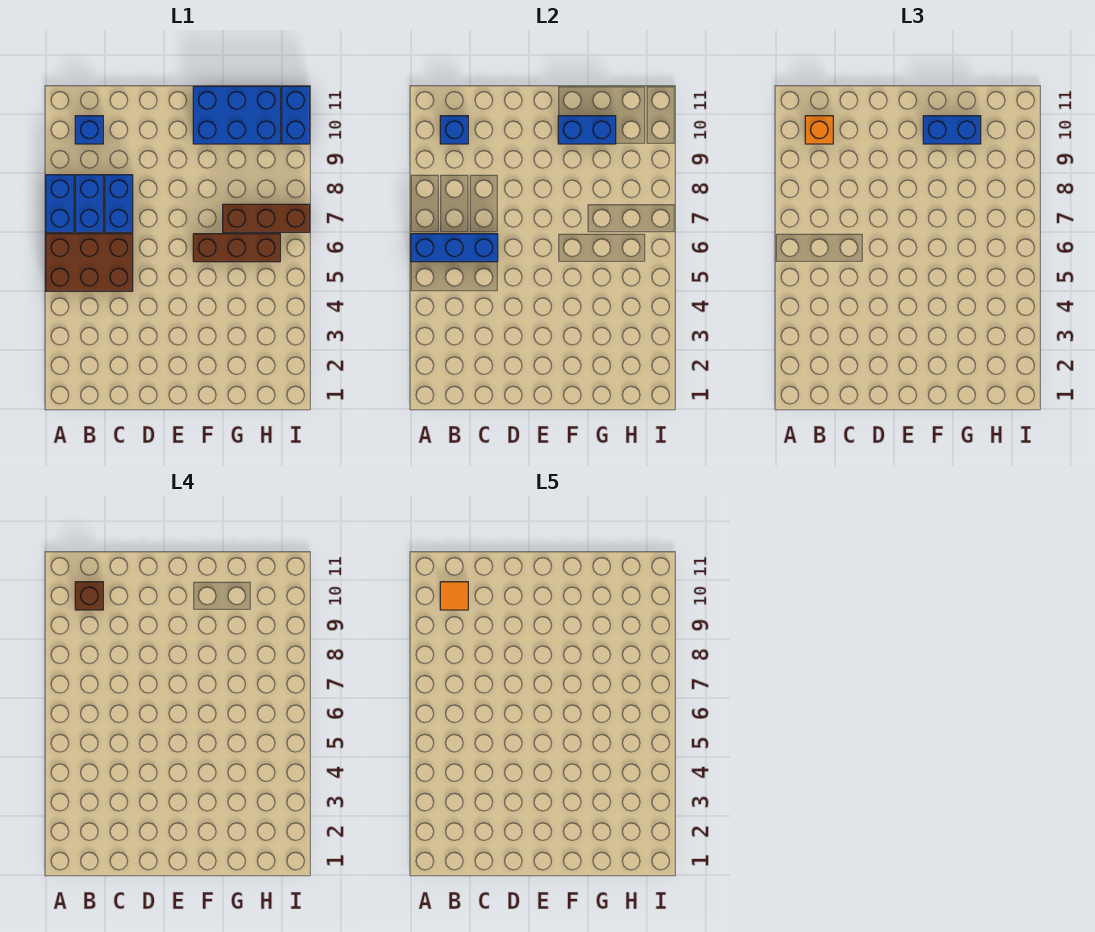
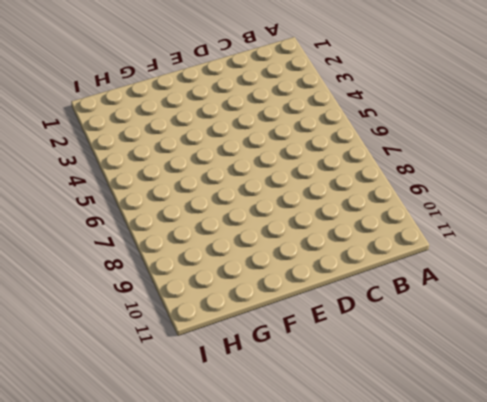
none -> brown 2x3 brick [46,234,133,291]
none -> blue 1x2 brick [46,175,74,232]
none -> blue 1x2 brick [75,175,103,232]

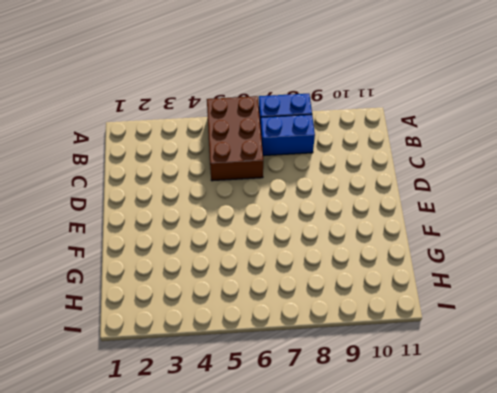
none -> blue 1x1 brick [75,116,103,144]
none -> blue 1x2 brick [105,175,133,232]
none -> brown 1x3 brick [193,234,280,262]

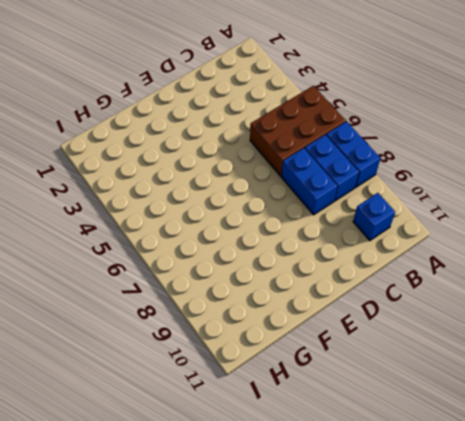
none -> brown 1x3 brick [193,234,280,262]
none -> blue 2x3 brick [193,86,280,144]
none -> brown 1x3 brick [223,204,310,232]

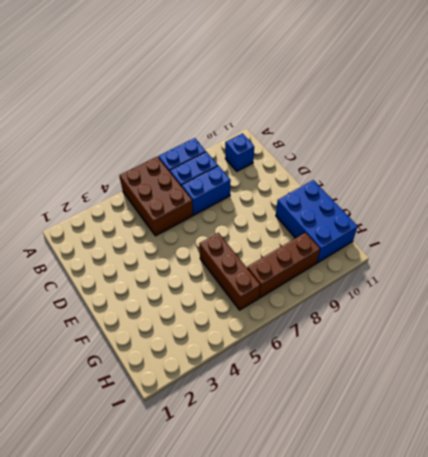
brown 1x3 brick [247,233,320,298] -> brown 1x3 brick turned to [223,204,310,232]
none -> blue 1x2 brick [282,86,310,144]
none -> blue 1x3 brick [411,234,498,262]
none -> blue 1x1 brick [440,116,468,144]

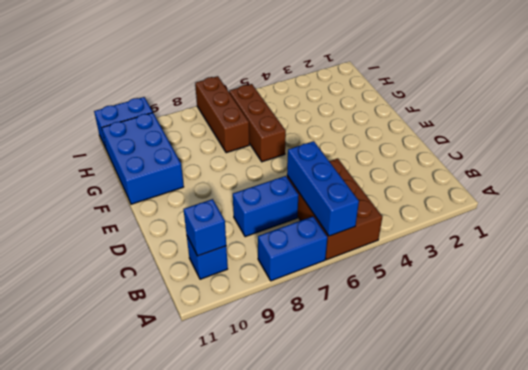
none -> blue 1x2 brick [75,175,103,232]
none -> blue 1x2 brick [558,116,616,144]
none -> orange 1x1 brick [805,116,833,144]

